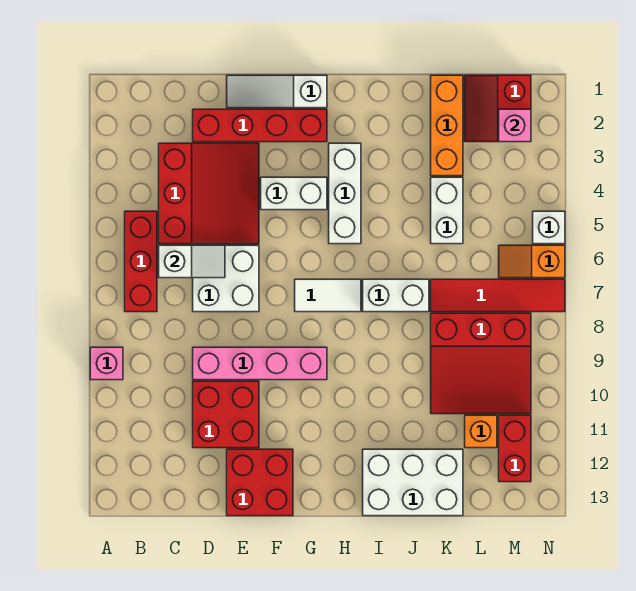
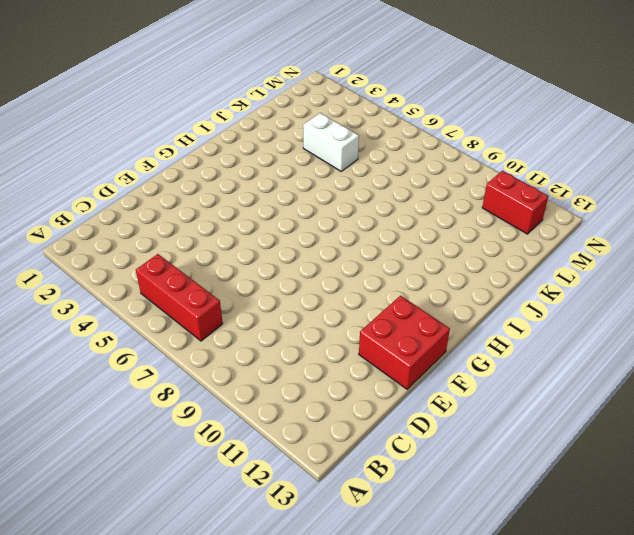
none -> pink 1x1 brick [90,347,123,380]
none -> red 3x3 slope [159,143,259,244]
none -> red 1x4 brick [193,109,327,142]

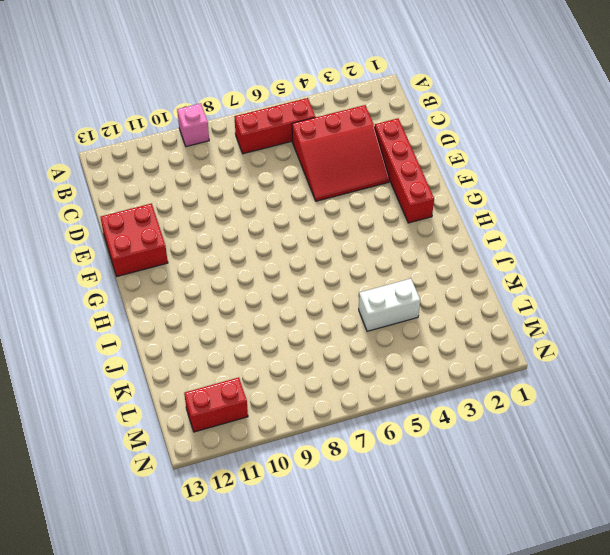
none -> white 2x2 brick [193,245,259,312]
none -> pink 1x4 brick [193,347,327,380]
none -> red 2x2 brick [193,381,259,448]

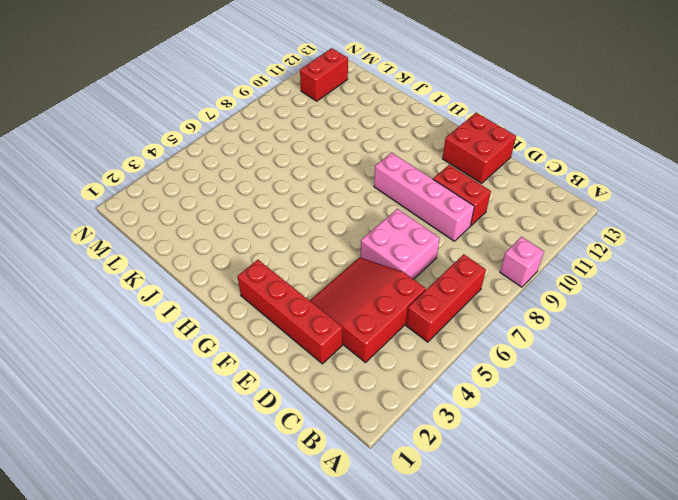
pink 2x2 brick [360,209,440,279] -> white 2x2 brick [193,245,259,312]
red 1x2 brick [433,165,491,226] -> red 2x2 brick [193,381,259,448]
none -> white 1x3 slope [227,75,327,108]
none -> white 1x2 brick [261,177,327,210]
none -> white 1x2 tile [295,279,361,312]

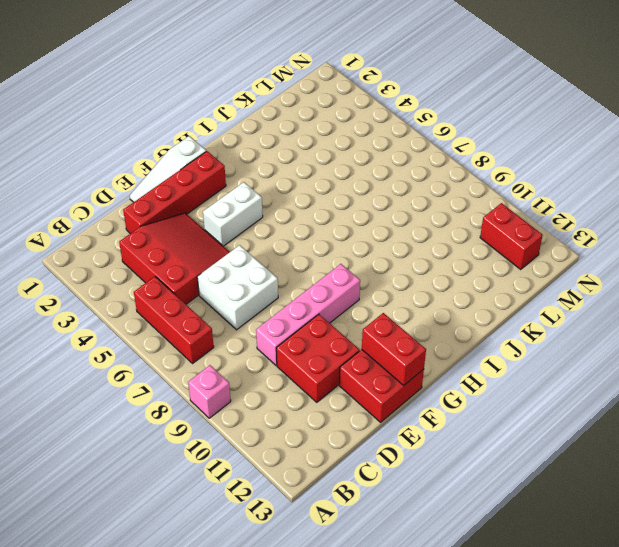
red 1x2 brick [362,313,426,386] -> none
none -> white 1x2 tile [295,279,361,312]
none -> white 1x3 brick [329,143,361,244]
none -> white 1x2 brick [363,279,429,312]

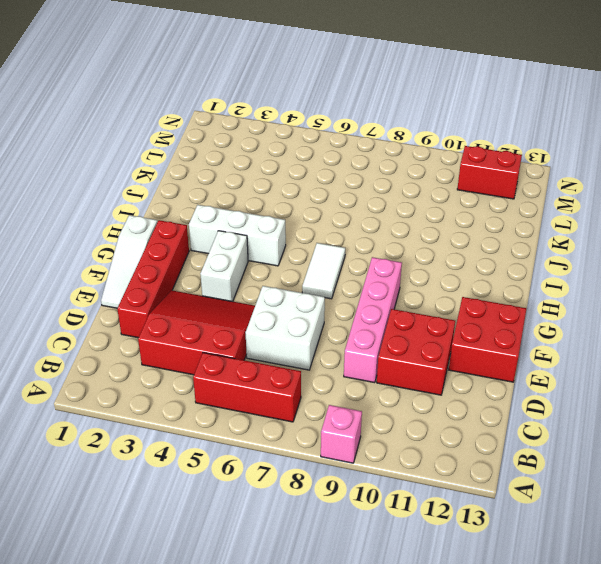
none -> white 1x2 brick [363,279,429,312]
none -> white 2x3 brick [363,449,463,516]
none -> orange 1x3 brick [431,75,463,176]

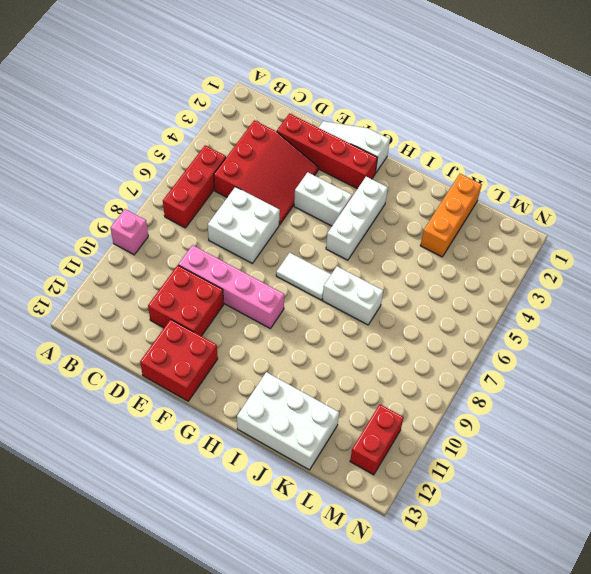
none -> white 1x2 brick [431,177,463,244]
none -> red 1x4 tile [431,279,565,312]
none -> red 3x3 slope [431,313,531,414]

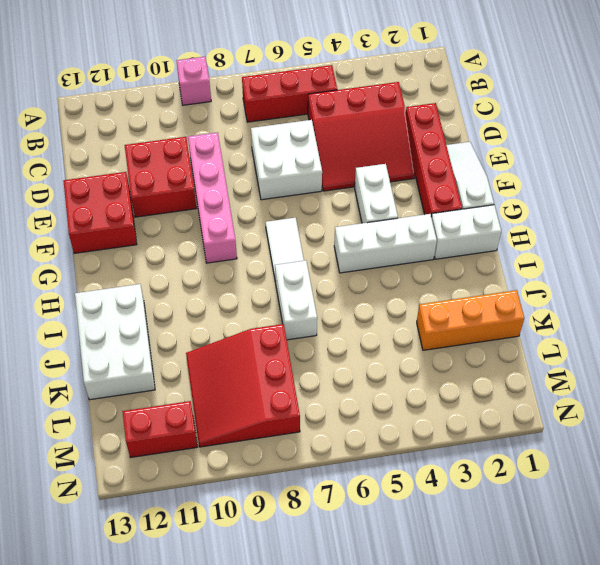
white 1x2 brick [431,205,501,259] -> white 1x2 brick moved to [431,177,463,244]
none -> red 1x4 tile [431,279,565,312]
none -> red 2x2 slope [465,75,531,142]
none -> orange 1x1 brick [465,415,497,448]

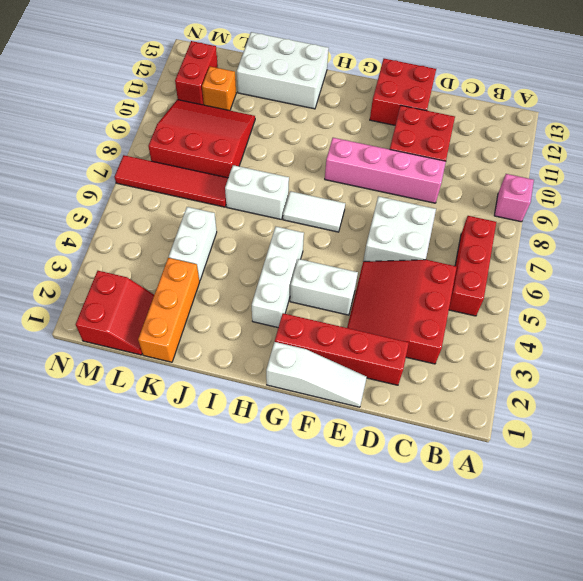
none -> orange 1x2 slope [499,245,565,278]
none -> white 1x1 brick [533,211,565,244]
none -> white 1x2 slope [159,245,225,278]

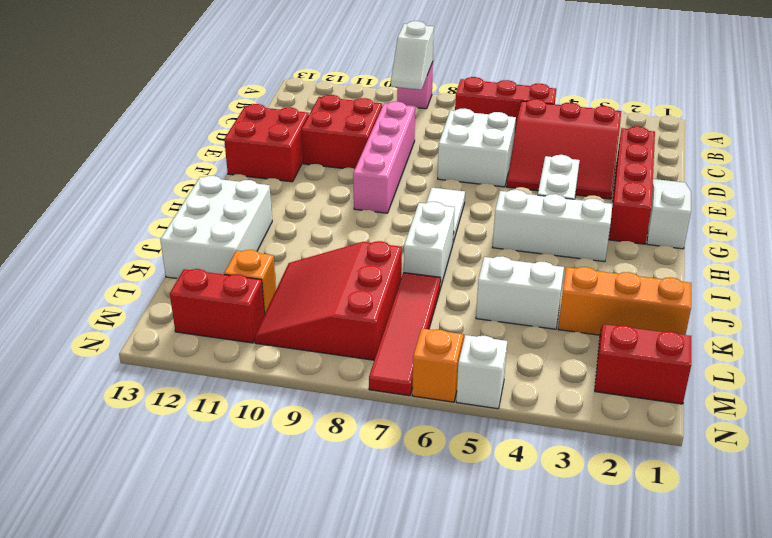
white 1x2 slope [391,21,434,90] -> white 1x2 slope moved to [159,245,225,278]
none -> pink 1x1 brick [499,109,531,142]

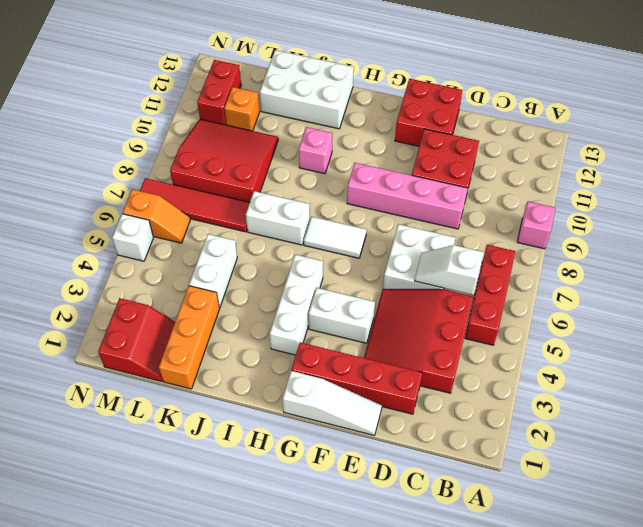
pink 1x1 brick [299,127,332,174] -> pink 1x1 brick moved to [499,109,531,142]

